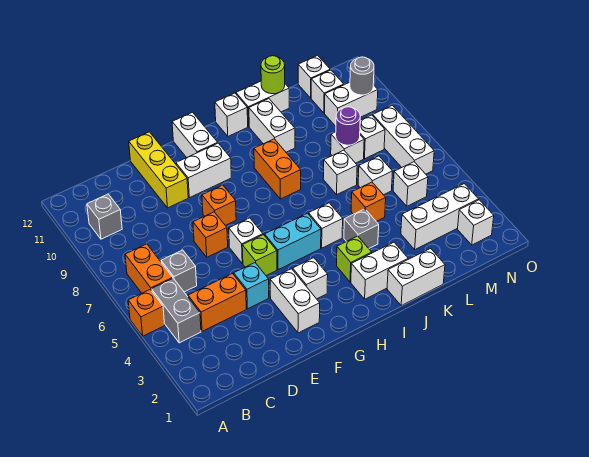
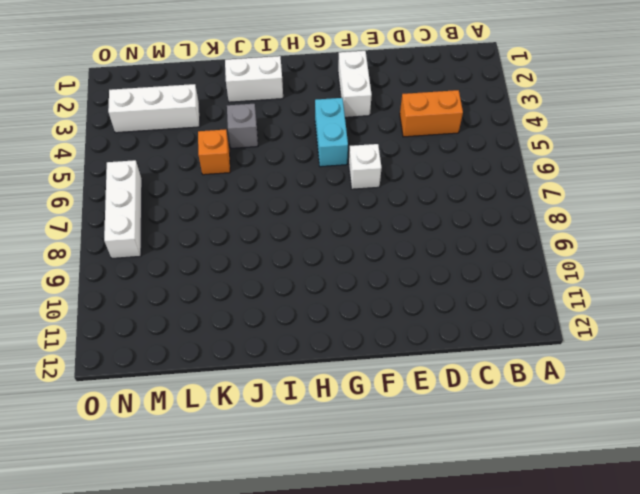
cyan 1x2 brick [315,98,348,167] -> cyan 1x2 brick turned to [265,213,321,270]
none -> orange 1x1 brick [128,290,165,336]
none -> grey 1x2 brick [152,278,201,343]
none -> orange 1x2 brick [125,244,173,293]
none -> grey 1x1 brick [87,194,122,239]

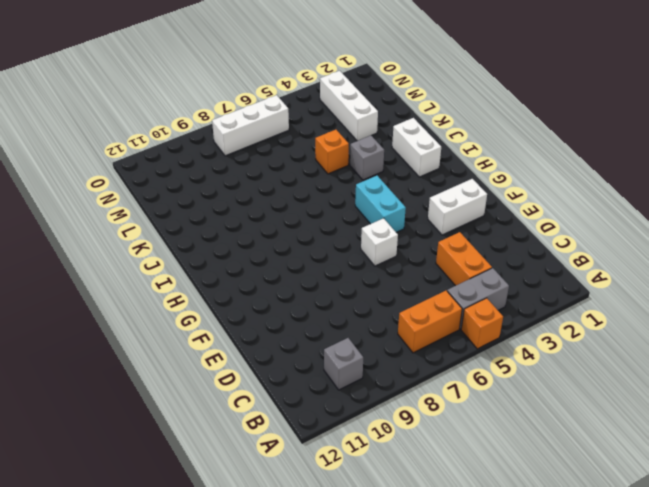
none -> grey 1x1 brick [161,250,197,292]
none -> cyan 1x1 brick [234,263,269,309]
none -> orange 1x1 brick [193,212,228,257]
none -> yellow 1x3 brick [129,132,188,208]

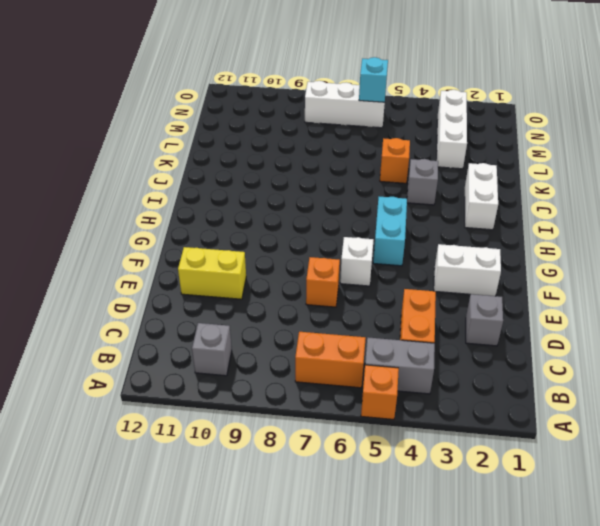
grey 1x1 brick [466,294,503,346] -> grey 1x1 brick moved to [161,250,197,292]
yellow 1x2 brick [178,247,246,299] -> yellow 1x3 brick [129,132,188,208]
cyan 1x1 brick [359,57,388,102] -> cyan 1x1 brick moved to [234,263,269,309]
none -> lime 1x1 brick [242,235,277,276]
none -> orange 1x1 brick [202,185,236,226]
none -> white 1x2 brick [176,143,231,198]
none -> white 1x1 brick [293,258,328,299]

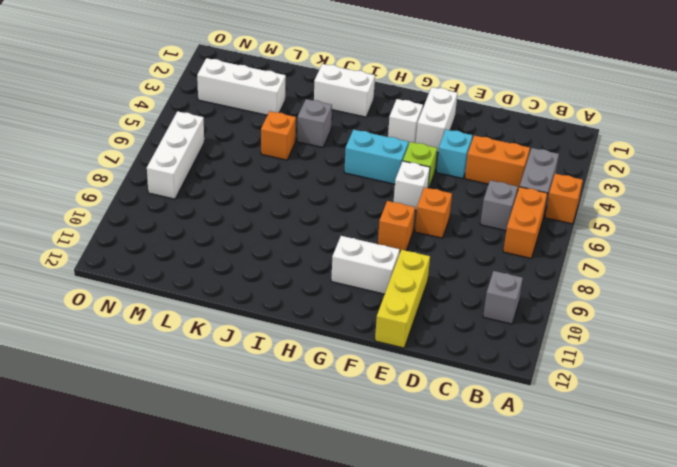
none -> white 1x2 brick [172,112,218,158]
none -> lime 1x1 brick [337,236,372,282]
none -> white 1x1 brick [309,203,343,248]
none -> orange 1x2 brick [254,139,301,199]

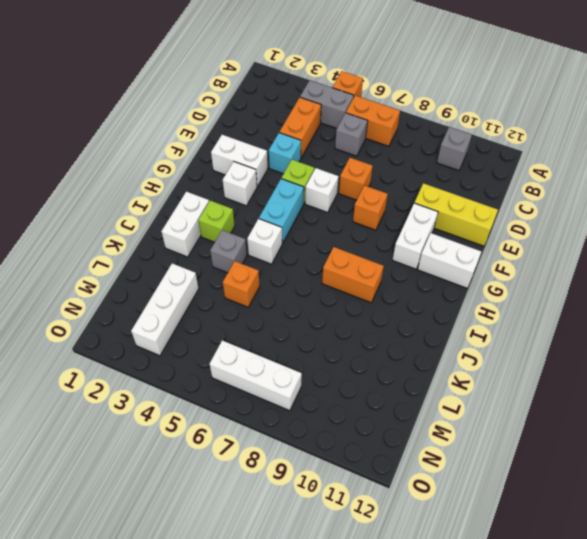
none -> white 1x1 brick [215,93,248,136]
none -> white 1x2 brick [387,249,445,306]
none -> white 1x2 brick [249,99,295,152]
none -> white 1x2 brick [236,81,289,127]

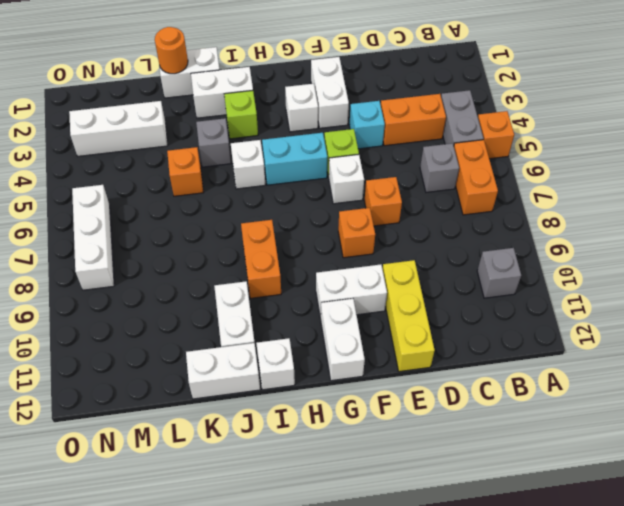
orange 1x1 round brick [155,27,188,74] -> none
none -> white 1x1 brick [323,150,357,194]
none -> white 1x1 brick [358,156,393,195]
none -> white 1x1 brick [331,132,364,163]
none -> white 1x1 brick [393,162,428,206]

